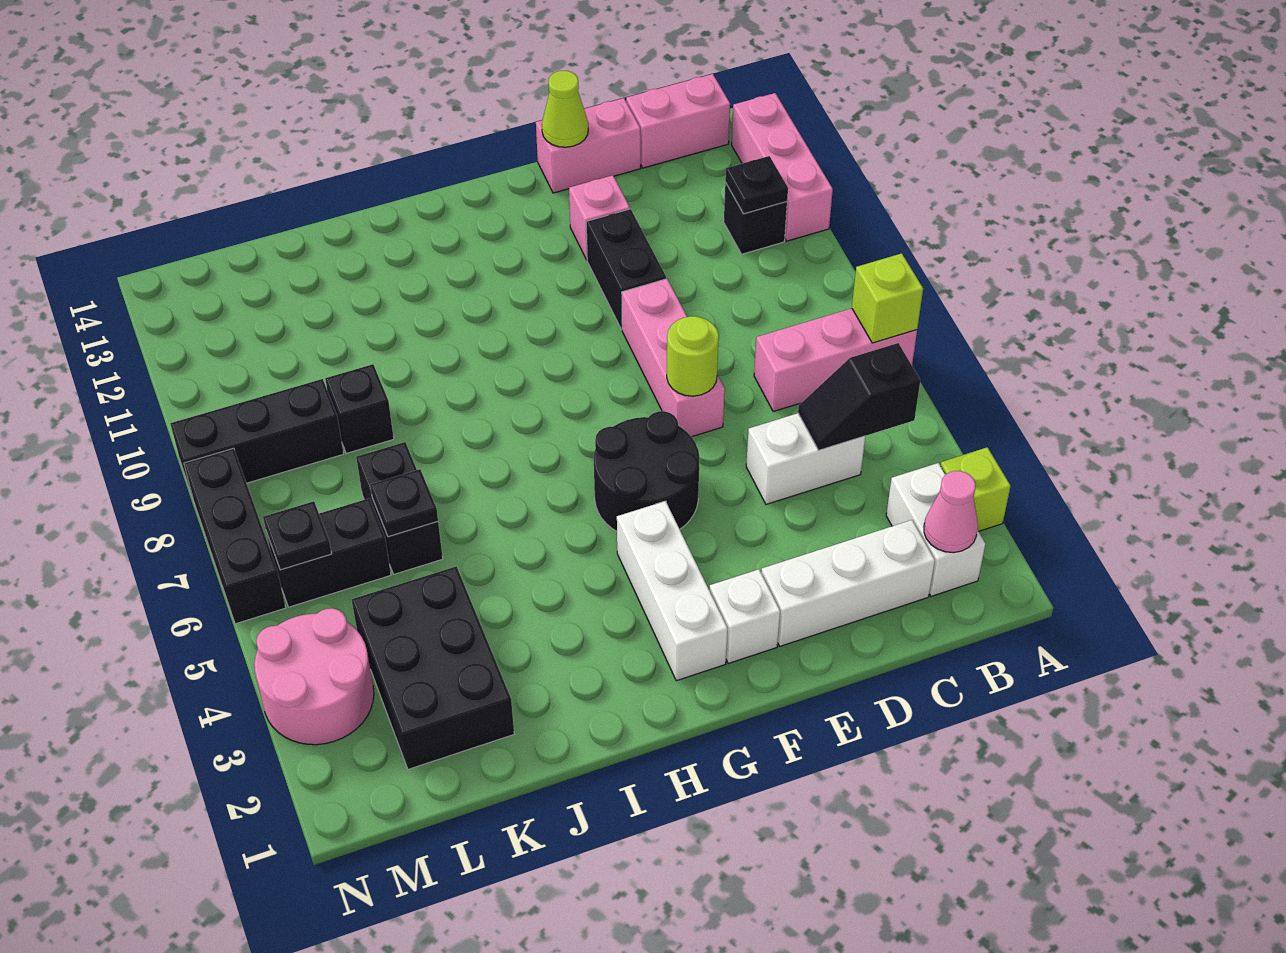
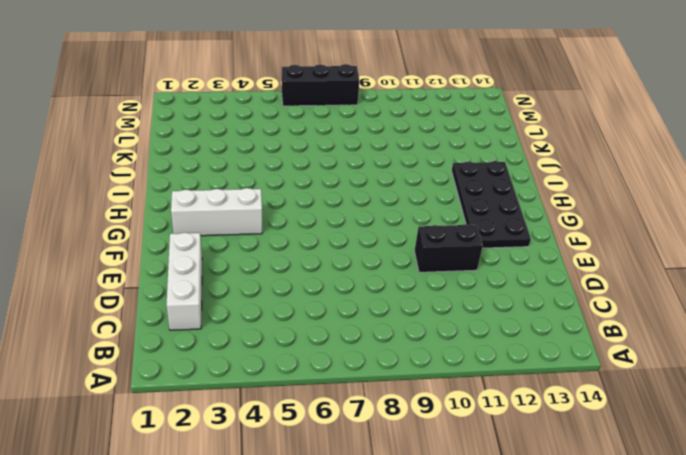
black 2x4 plate [452,161,531,248] -> none
none -> lime 1x1 brick [940,447,1011,531]
none -> pink 1x3 brick [754,308,917,412]
none -> pink 1x3 brick [732,93,833,241]
none -> white 1x2 brick [886,463,985,596]

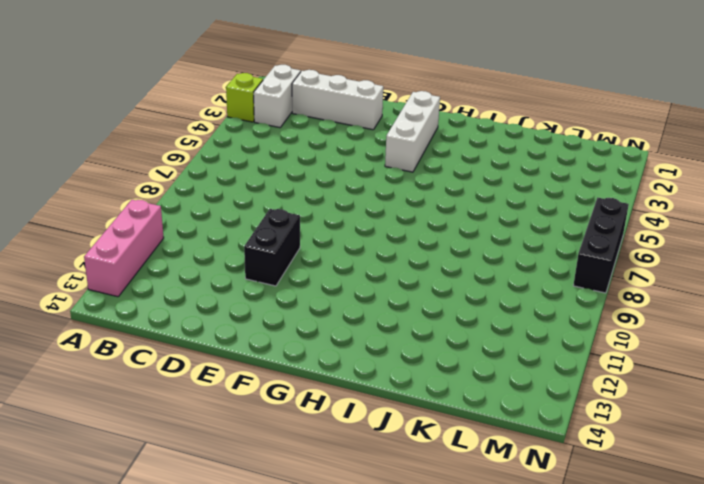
none -> pink 1x3 brick [754,308,917,412]
none -> black 1x1 brick [724,183,787,254]
none -> pink 1x2 brick [626,74,730,168]
none -> white 1x2 brick [746,413,865,504]

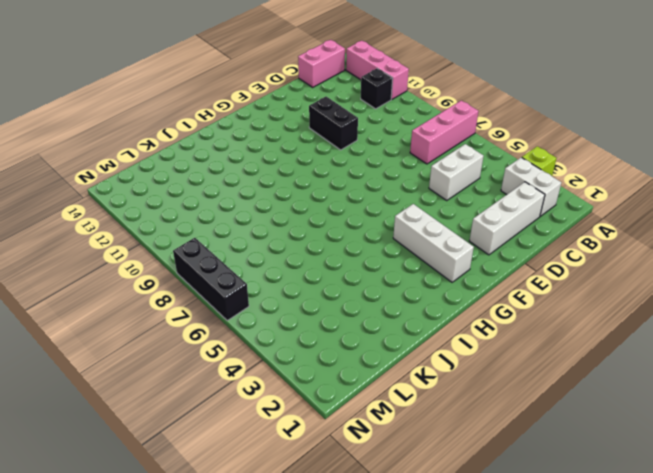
none -> pink 1x2 brick [536,98,641,193]
none -> pink 1x3 brick [622,279,725,437]
none -> pink 1x1 brick [569,175,630,260]
none -> white 1x1 brick [709,569,780,663]

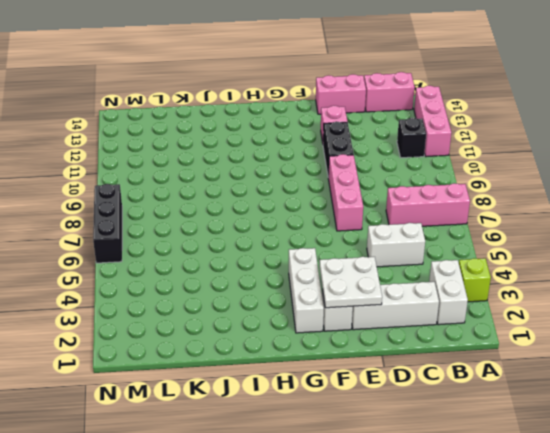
white 2x2 plate [319,256,382,308] -> none
none -> black 2x2 round brick [594,411,699,531]
none -> black 2x3 brick [351,566,514,769]
none -> black 1x2 brick [356,442,443,574]
none -> black 1x1 brick [325,364,394,454]

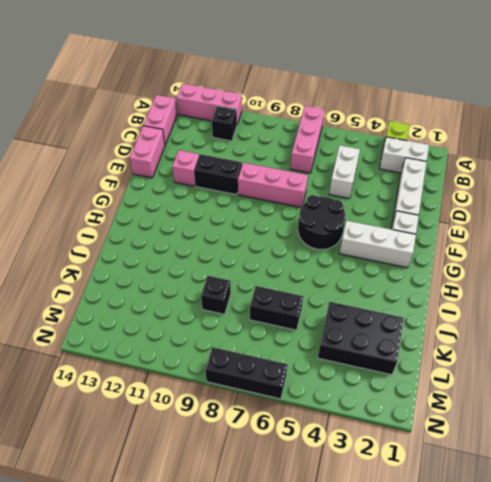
none -> black 1x2 brick [266,498,391,607]
none -> black 1x3 brick [170,379,344,494]
none -> pink 2x2 round brick [254,608,374,745]
none -> lime 1x1 brick [852,253,923,343]

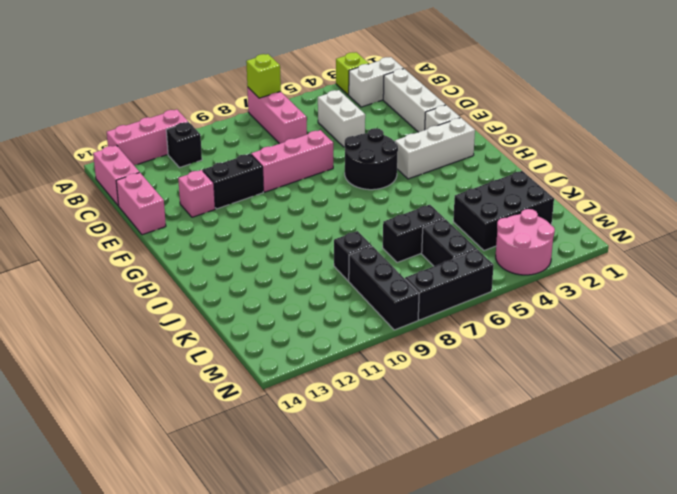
none -> pink 1x1 cone [924,471,978,553]
none -> black 1x2 slope [798,343,920,450]
none -> black 1x1 plate [725,156,788,214]
none -> lime 1x1 round brick [667,316,719,396]

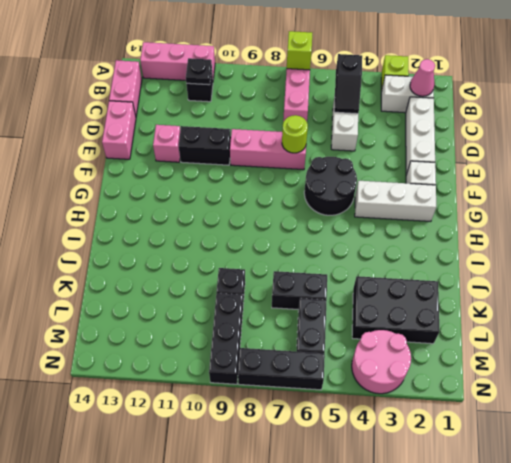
none -> lime 1x1 cone [542,71,588,147]
none -> black 1x1 plate [370,469,438,537]
none -> black 1x1 plate [263,501,332,570]

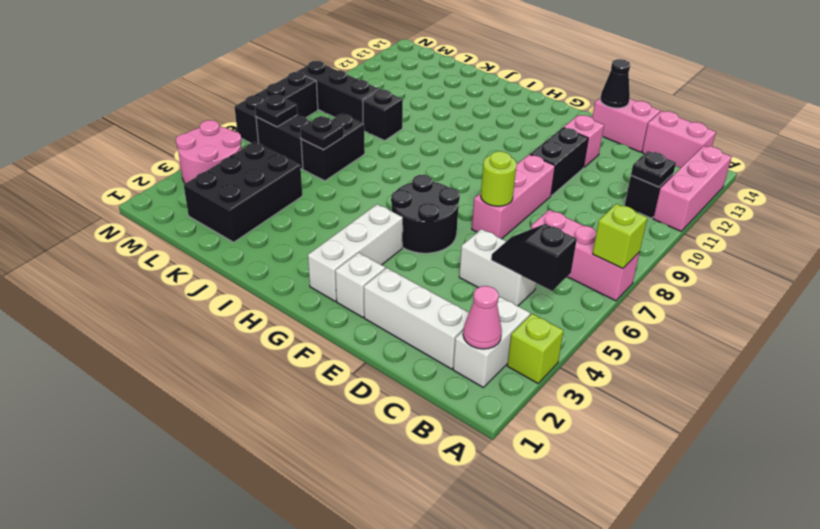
black 1x1 cone [600,59,630,108] -> lime 1x1 cone [542,71,588,147]

